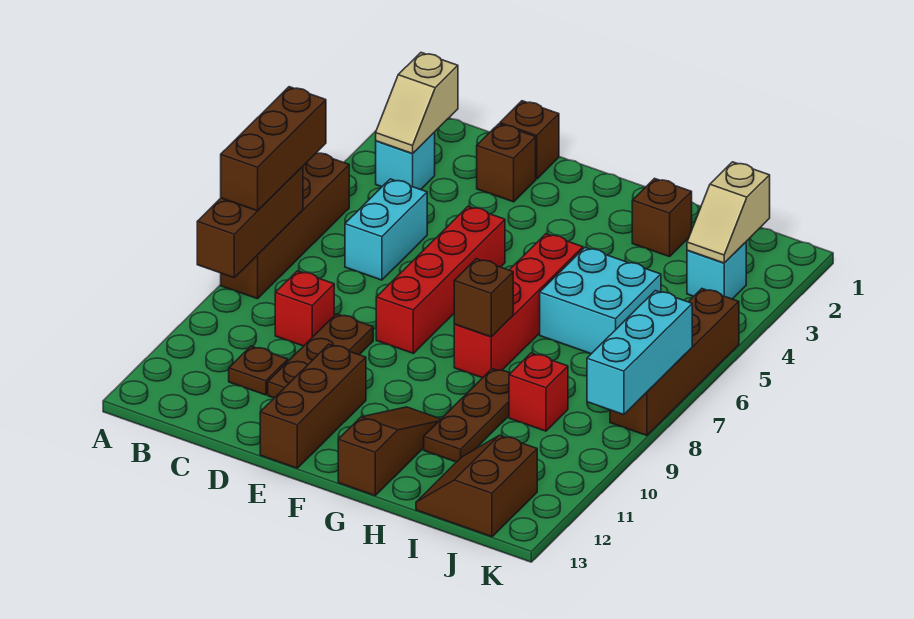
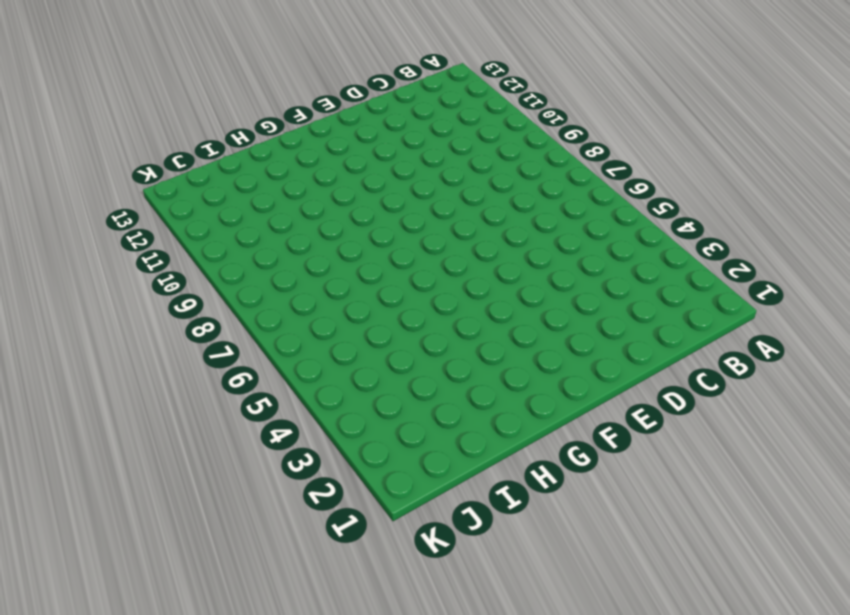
none -> brown 1x4 brick [221,153,349,299]
none -> cyan 1x1 brick [376,133,435,190]
none -> cyan 1x2 brick [345,179,427,280]

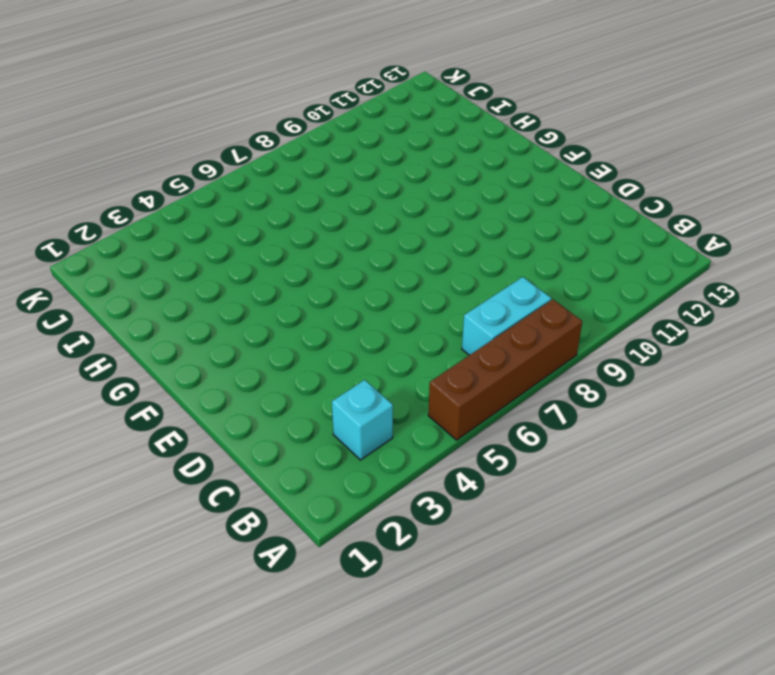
cyan 1x2 brick [462,277,551,355] -> cyan 1x2 brick moved to [345,179,427,280]
none -> red 1x1 brick [275,271,334,346]
none -> brown 1x1 plate [229,346,288,395]
none -> brown 1x1 brick [500,101,559,179]

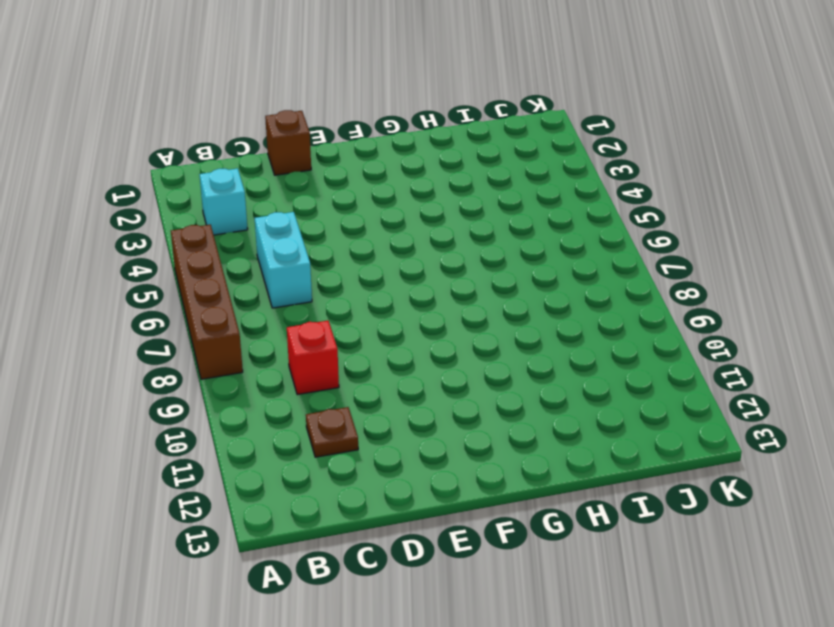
none -> brown 1x1 brick [477,124,536,202]
none -> brown 1x3 plate [268,314,373,398]
none -> red 1x4 brick [376,206,505,353]

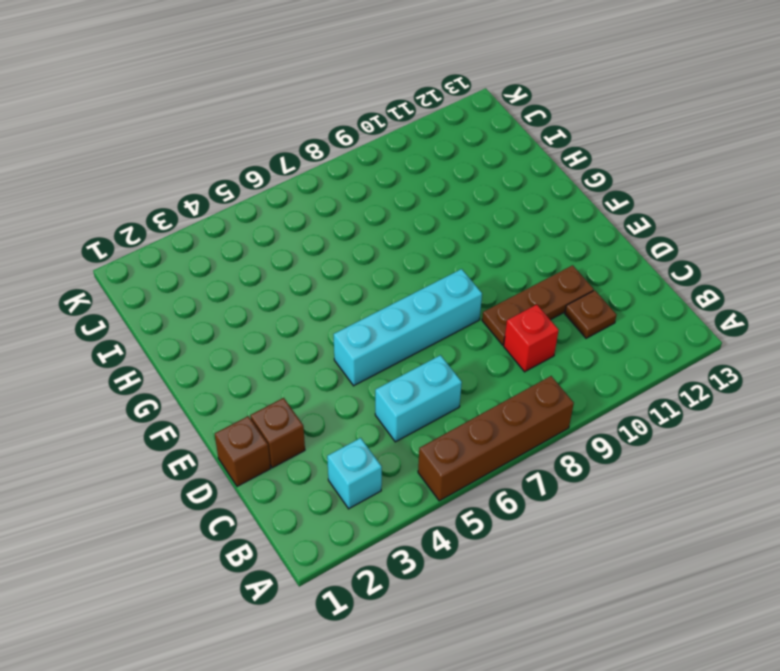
cyan 1x4 brick [333,269,482,386] -> red 1x4 brick [376,206,505,353]
none -> brown 1x3 brick [260,344,366,468]
none -> red 1x4 brick [454,234,583,378]
none -> brown 1x3 slope [338,407,441,496]

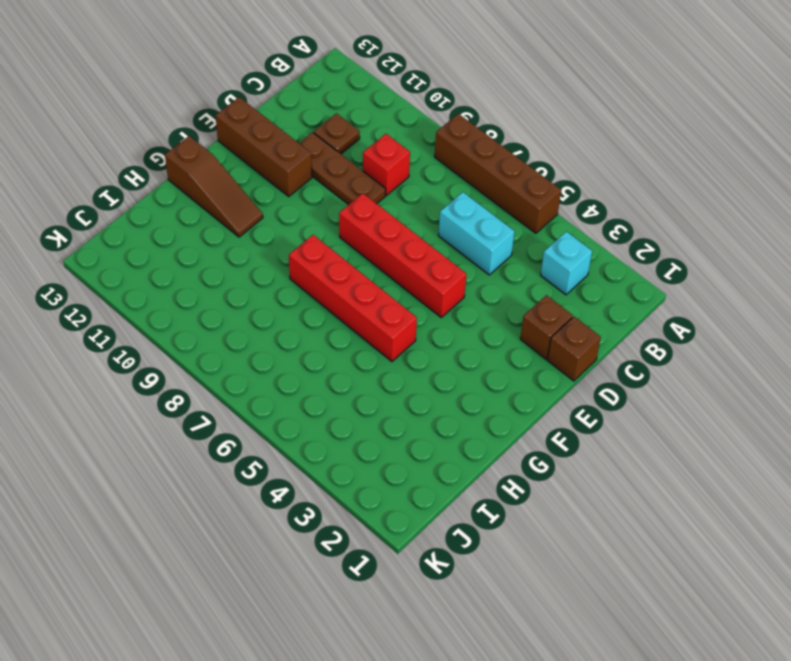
none -> brown 1x1 brick [632,178,692,257]
none -> cyan 2x2 brick [540,248,661,354]
none -> brown 1x3 plate [424,369,510,462]

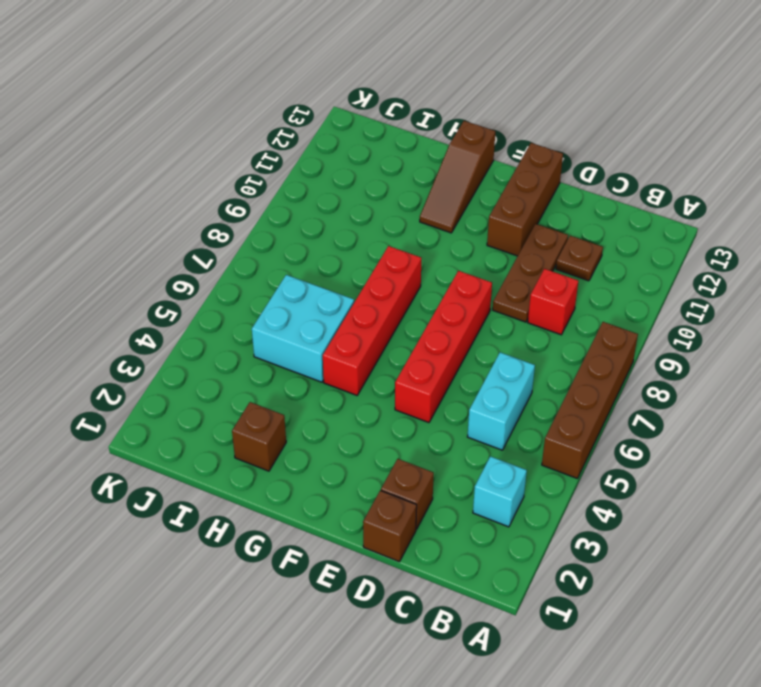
none -> brown 1x3 plate [424,369,510,462]
none -> red 1x1 brick [509,353,568,431]
none -> brown 2x2 slope [416,435,537,537]

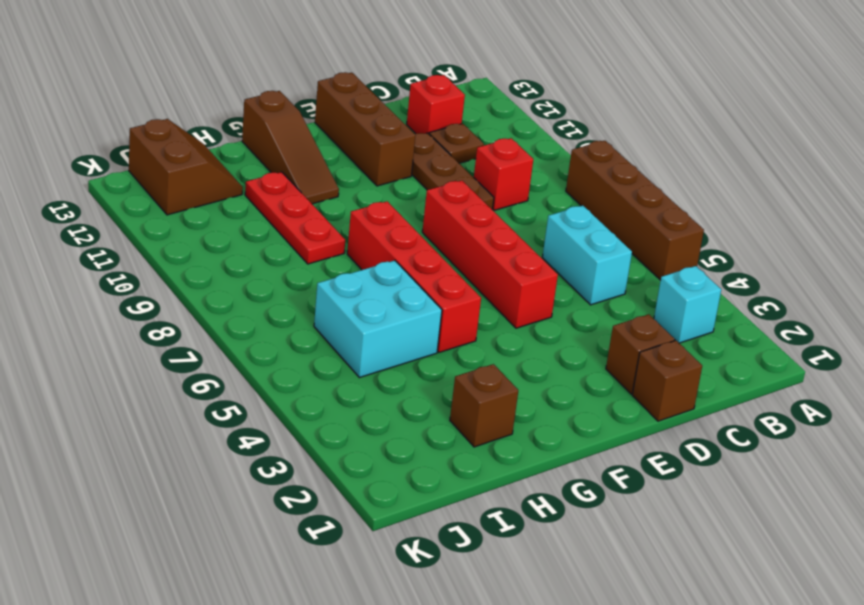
red 1x1 brick [407,75,465,134] -> red 1x1 brick moved to [509,353,568,431]
red 1x3 plate [245,172,345,264] -> brown 1x3 plate [424,369,510,462]
none -> cyan 1x1 brick [687,242,746,299]
none -> brown 1x4 brick [610,289,739,436]
none -> brown 1x3 brick [197,167,303,278]

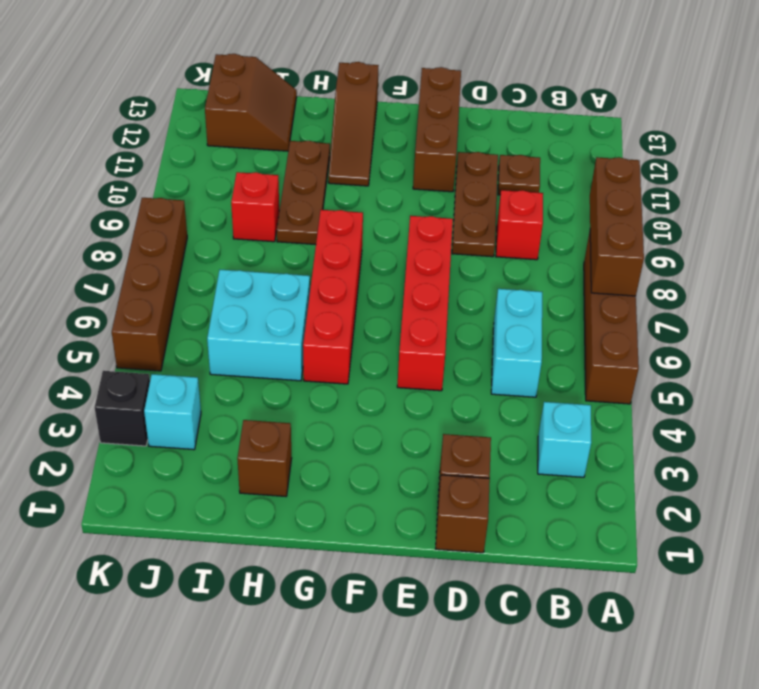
black 1x1 brick [95,371,150,446] -> none
none -> tan 1x2 slope [376,53,458,154]
none -> brown 1x1 brick [454,259,513,337]
none -> tan 1x2 slope [687,162,770,263]

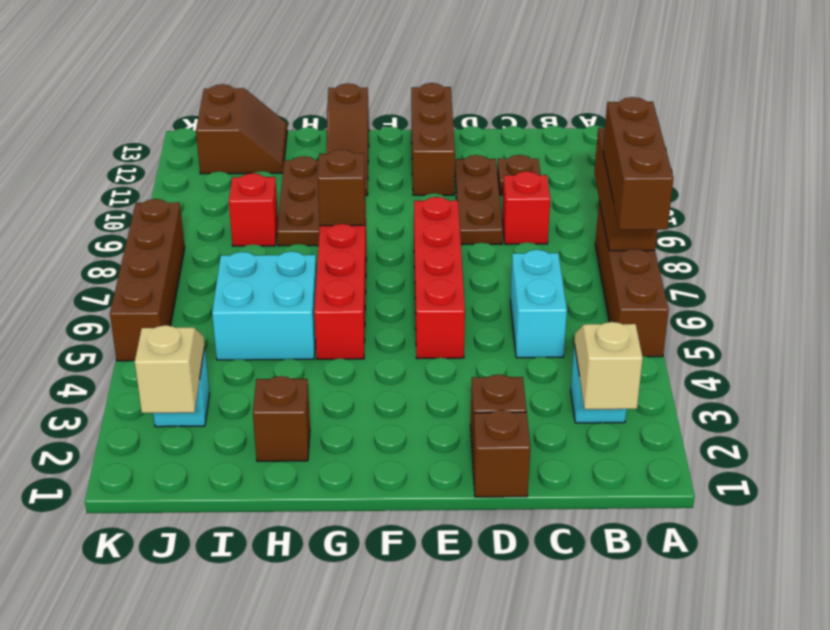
none -> cyan 1x3 brick [587,291,692,415]

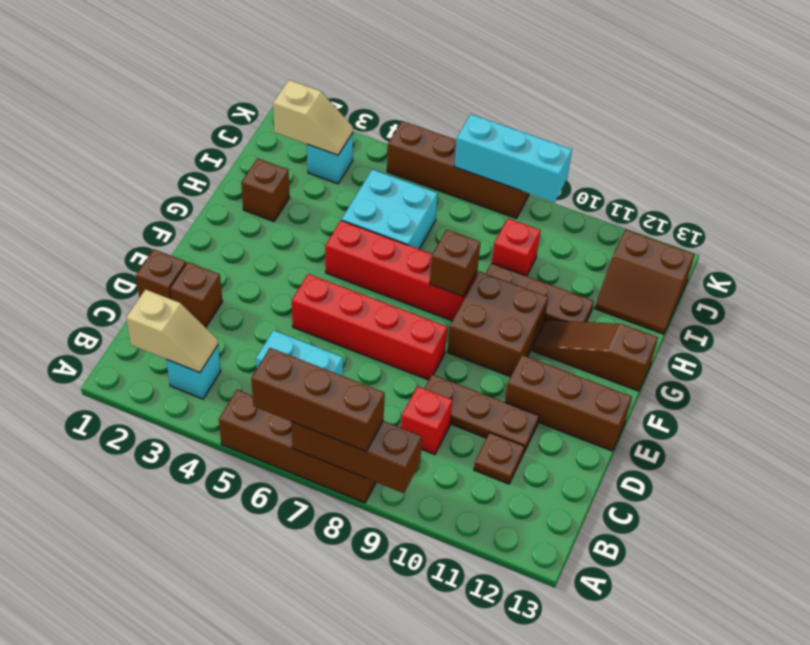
brown 2x2 brick [447,271,548,377] -> none

